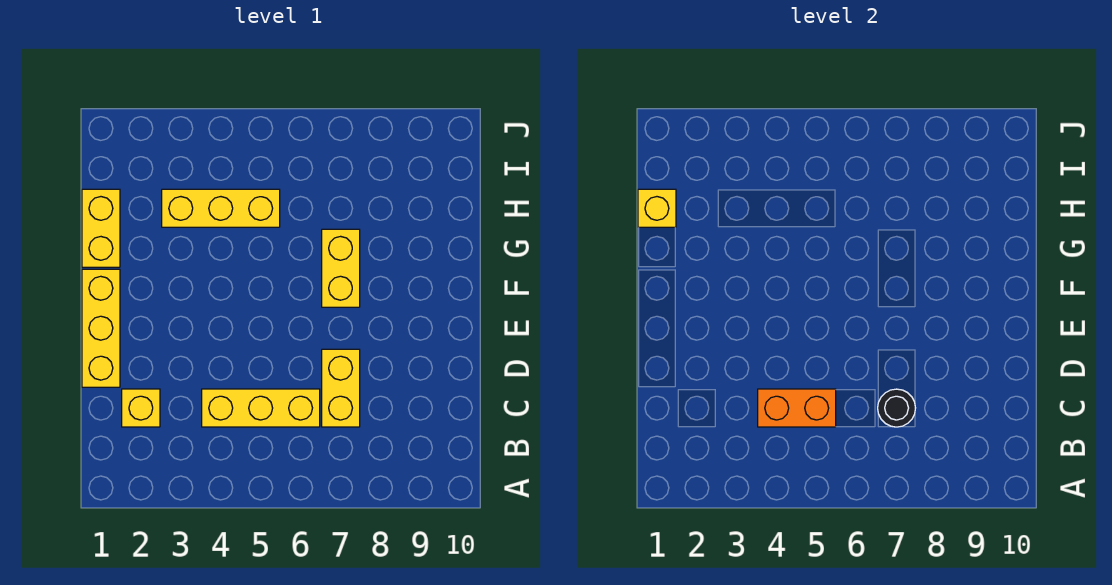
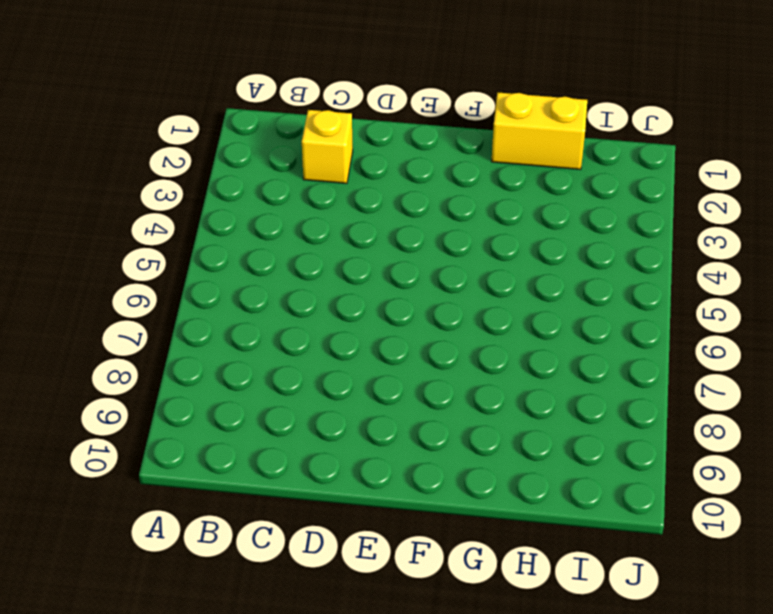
none -> yellow 1x3 brick [202,389,320,427]
none -> yellow 1x2 brick [322,349,360,427]

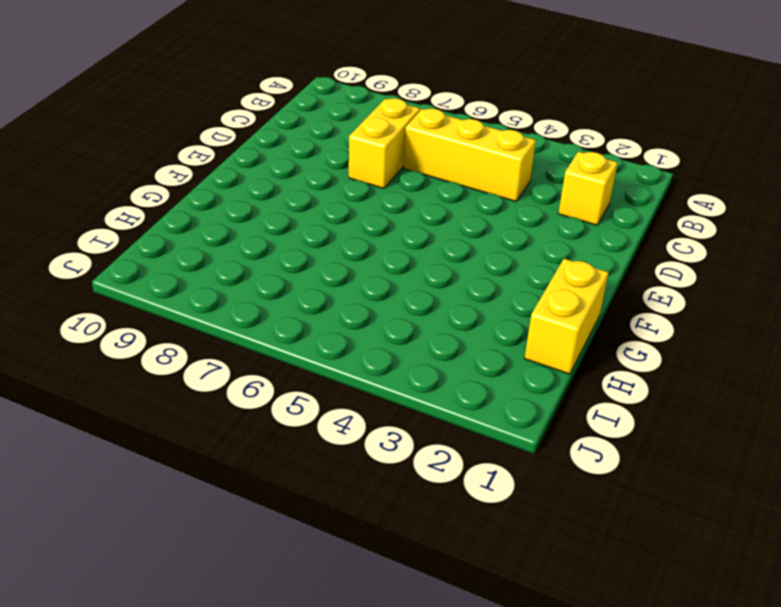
none -> yellow 1x3 brick [82,269,120,387]
none -> yellow 1x2 brick [322,229,360,307]

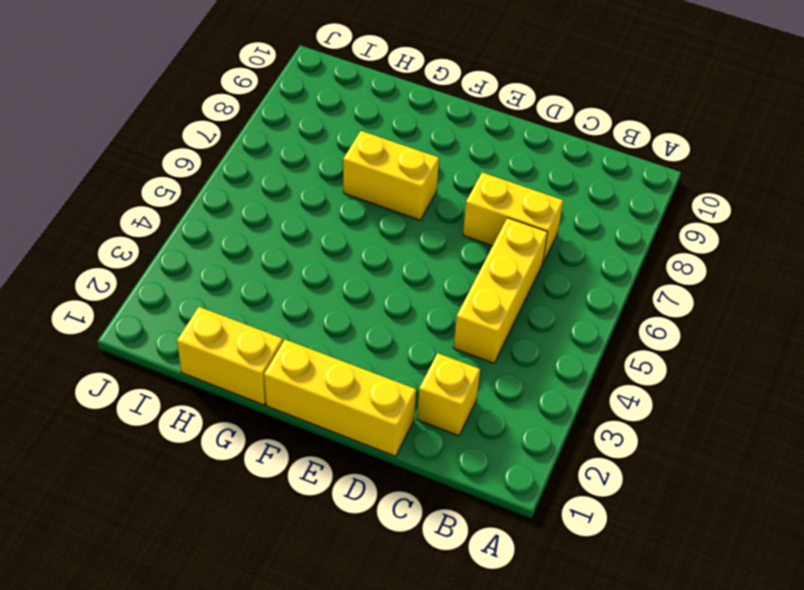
none -> yellow 1x3 brick [162,189,280,227]
none -> orange 1x2 brick [758,389,836,427]

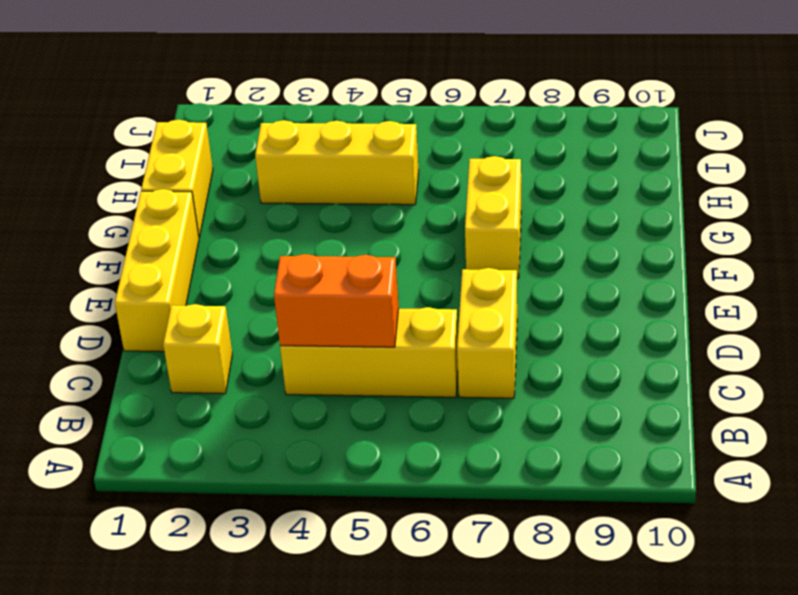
none -> black 1x1 round brick [878,389,915,427]
none -> yellow 1x1 brick [638,189,676,227]

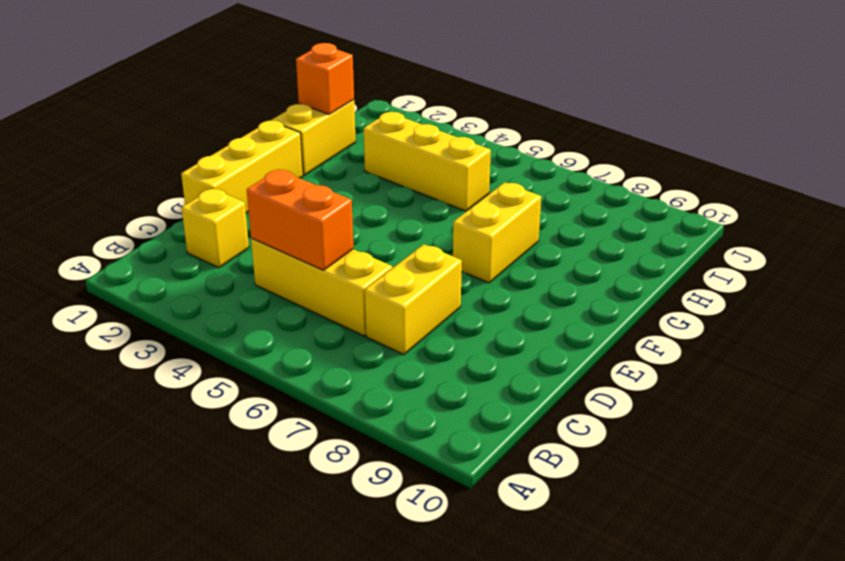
orange 1x1 brick [296,43,354,114] -> yellow 1x1 brick [638,189,676,227]
none -> black 1x1 round brick [878,389,915,427]

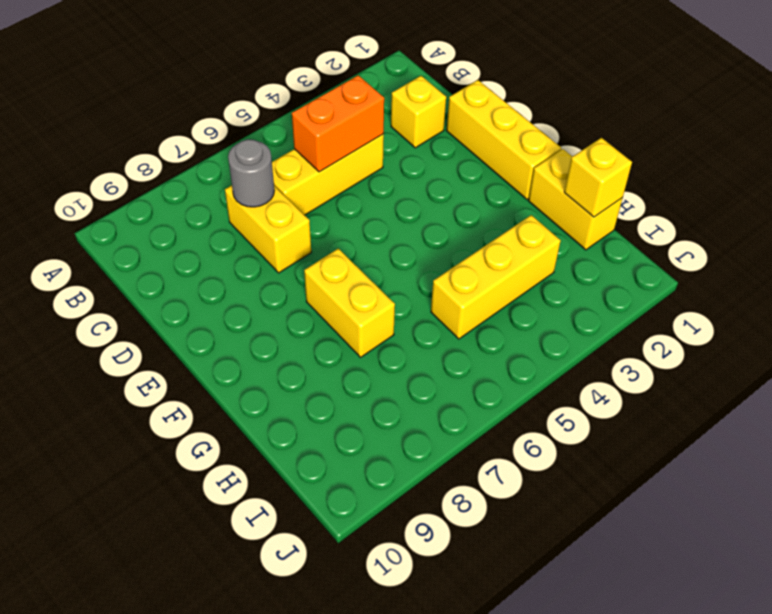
grey 1x1 round brick [228,139,274,207] -> black 1x1 round brick [878,389,915,427]

